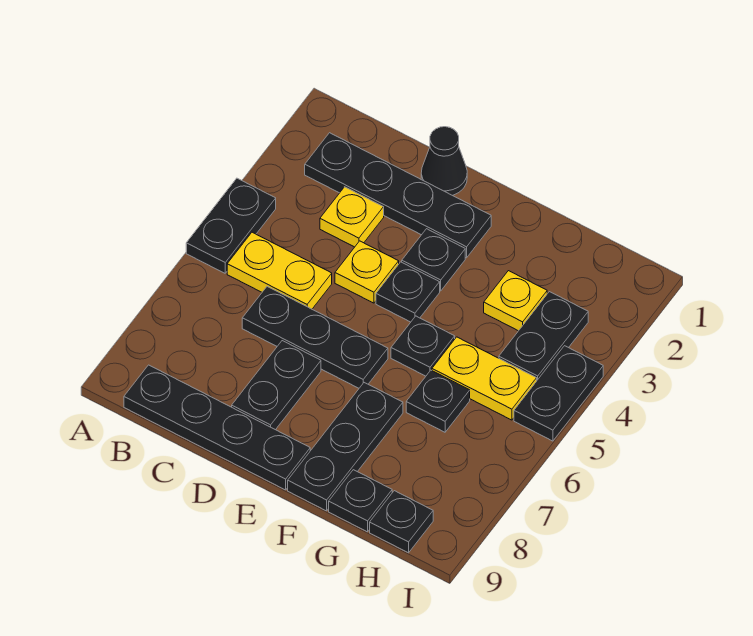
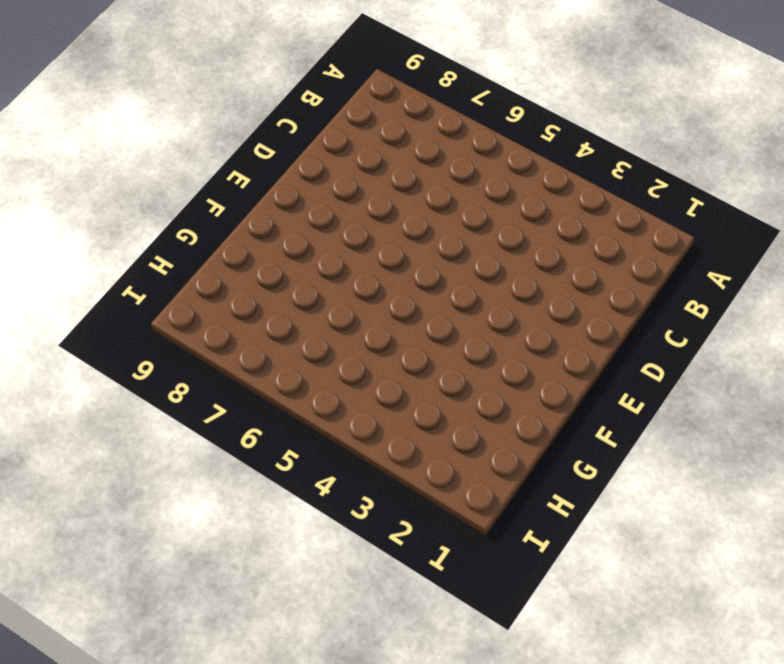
none -> black 1x2 plate [186,178,276,273]
none -> black 1x4 plate [305,133,491,258]
none -> yellow 1x2 plate [227,232,332,309]

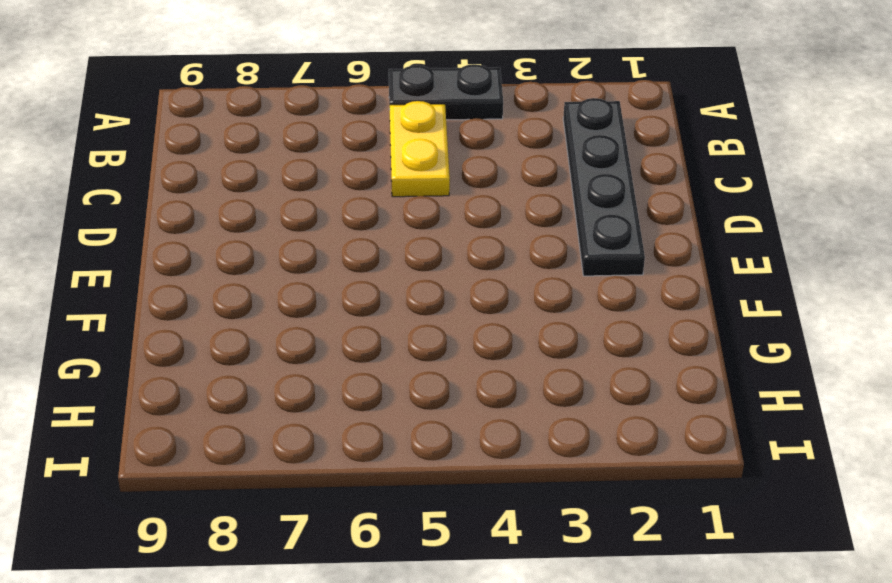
none -> black 1x4 plate [124,365,310,490]
none -> yellow 1x1 plate [320,187,384,247]
none -> black 1x3 plate [242,287,388,388]

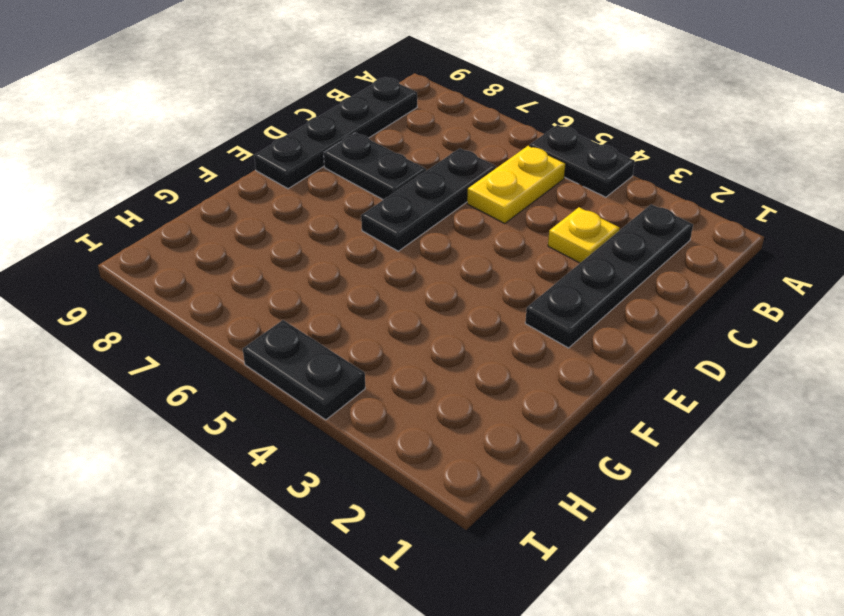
none -> black 1x1 cone [421,127,467,196]
none -> yellow 1x1 plate [335,241,399,303]
none -> black 1x1 plate [402,229,465,291]

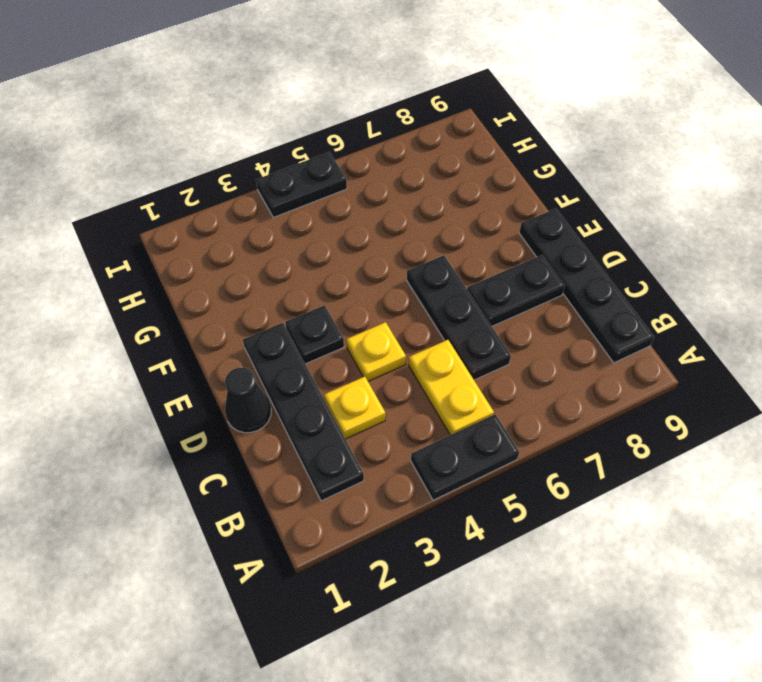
none -> black 1x1 plate [376,262,440,322]
none -> black 1x1 plate [391,316,455,376]
none -> black 1x3 plate [288,383,403,511]

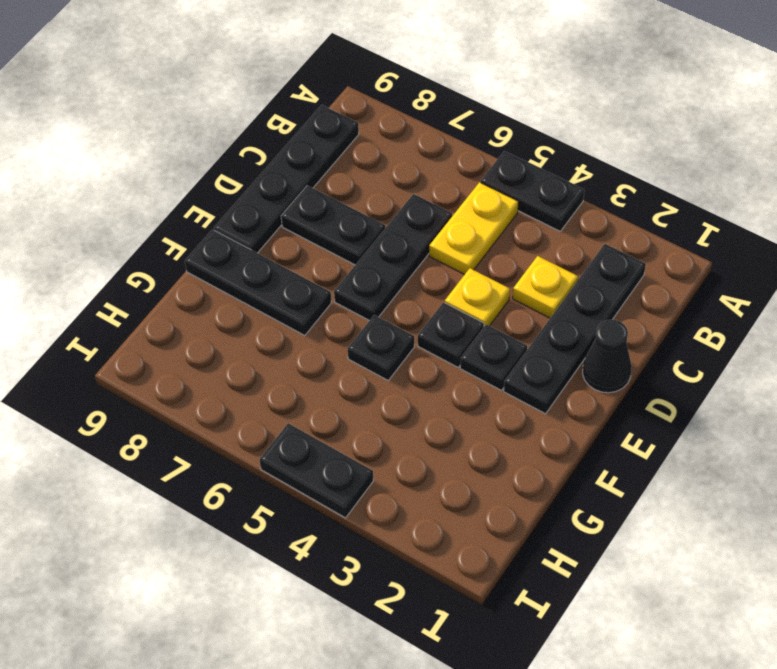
none -> yellow 1x1 plate [484,271,547,331]
none -> yellow 1x2 plate [432,337,537,420]
none -> black 1x1 plate [406,370,470,432]

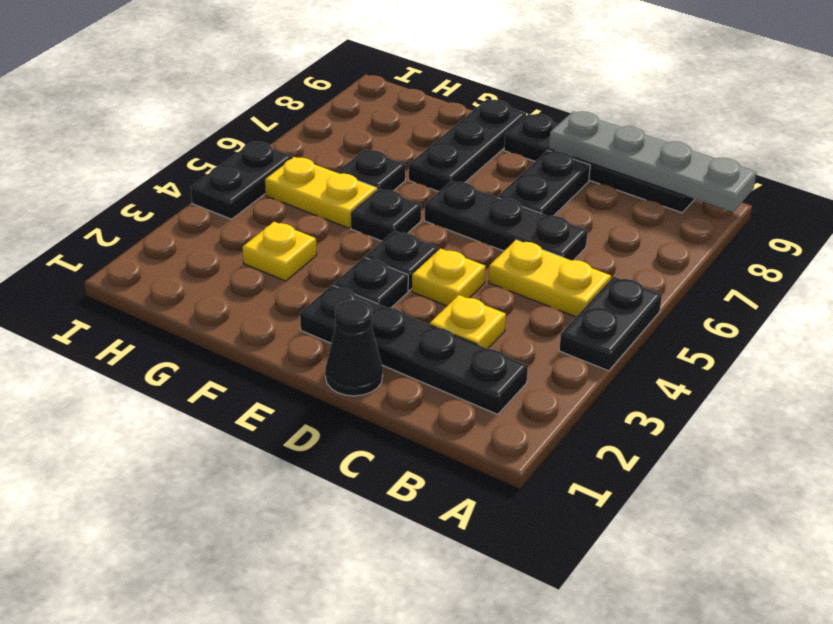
grey 1x4 plate [549,111,756,212] -> none
none -> black 1x1 plate [329,470,392,532]
none -> black 1x2 plate [499,292,588,380]
none -> black 1x1 plate [370,491,433,553]

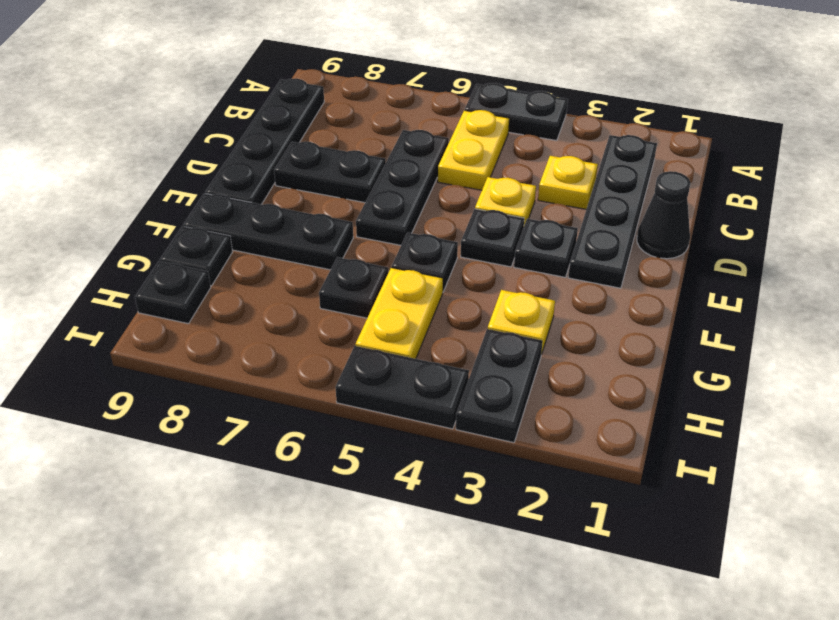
black 1x2 plate [456,329,543,443] -> black 1x2 plate turned to [499,292,588,380]

